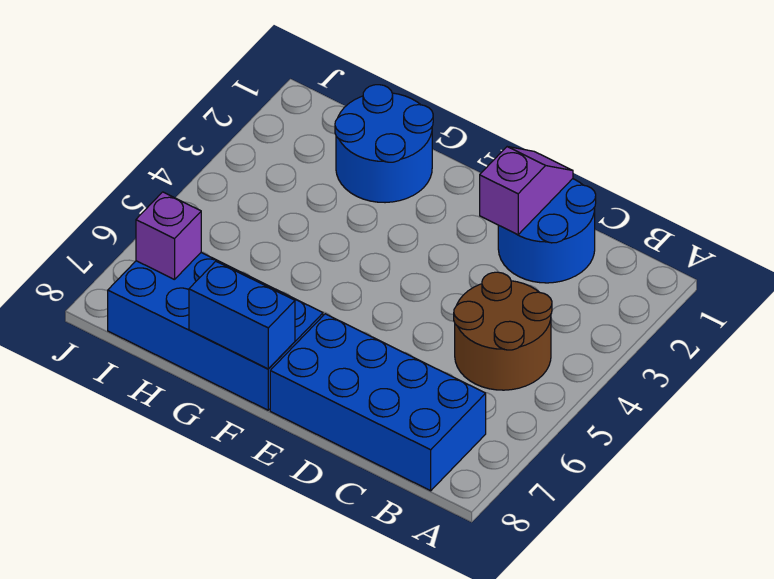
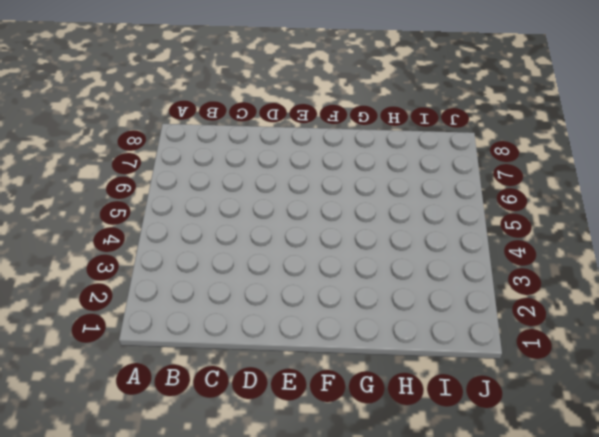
none -> brown 2x2 round brick [454,272,552,390]
none -> blue 2x4 brick [270,314,486,491]

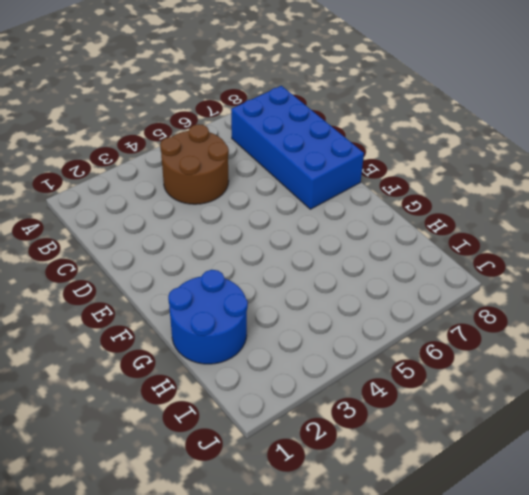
none -> blue 2x2 round brick [498,179,596,283]
none -> blue 2x4 brick [108,253,323,410]

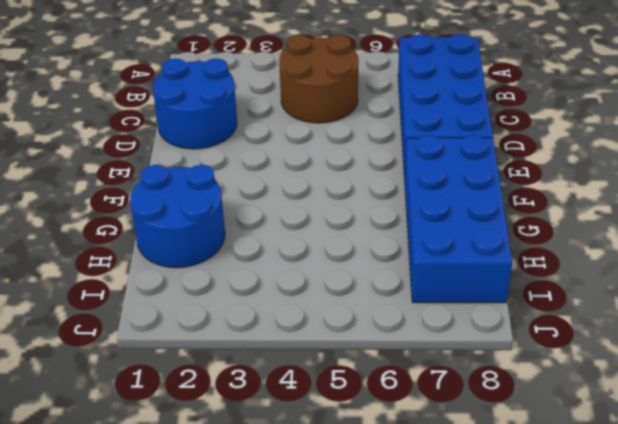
none -> purple 1x2 slope [480,147,573,235]
none -> blue 1x2 brick [189,261,295,369]

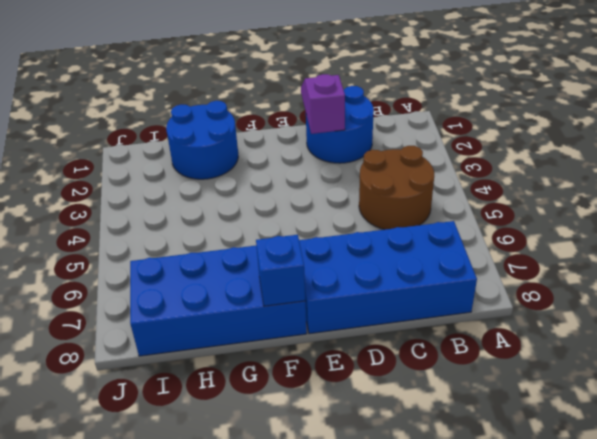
blue 1x1 brick [256,235,305,306] -> blue 1x2 brick [189,261,295,369]
none -> purple 1x1 brick [136,192,201,280]

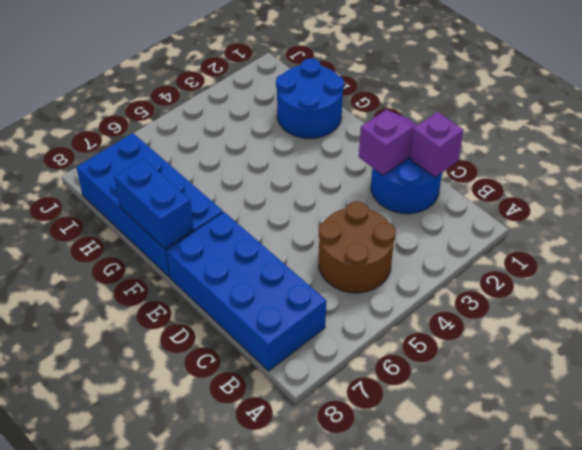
purple 1x1 brick [410,112,464,177] -> purple 1x1 brick moved to [136,192,201,280]

